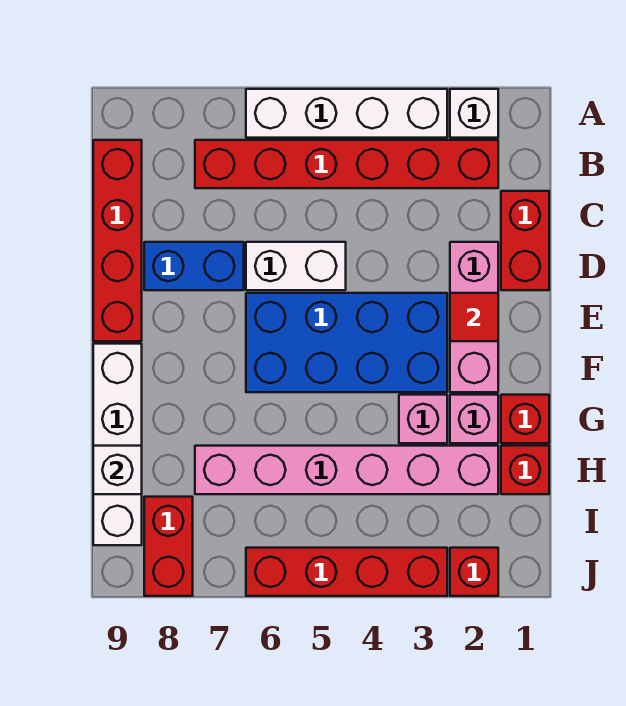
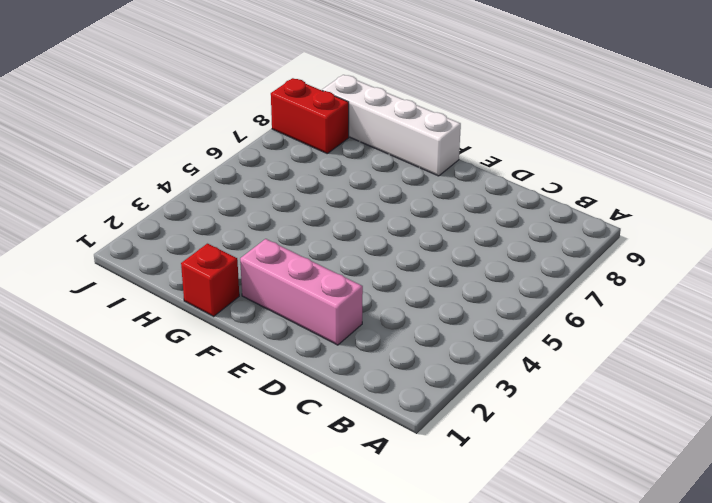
none -> white 1x1 brick [450,89,498,138]
none -> white 1x4 brick [246,89,447,138]
none -> red 1x6 brick [195,140,498,188]

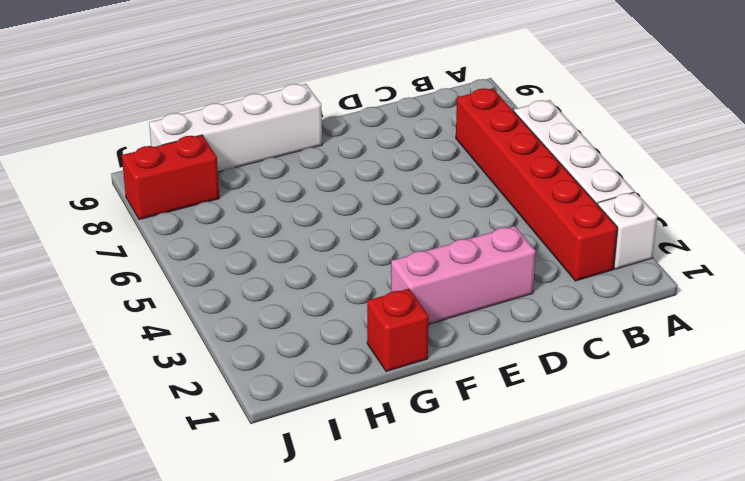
none -> red 1x4 brick [93,140,142,341]
none -> red 1x2 brick [501,191,549,290]
none -> white 1x2 brick [246,242,346,290]

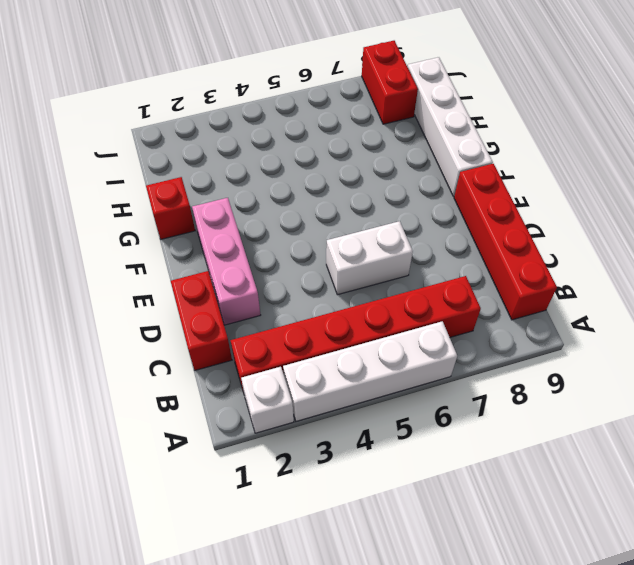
none -> blue 1x2 brick [144,242,244,290]
none -> blue 2x4 brick [246,293,447,392]
none -> pink 1x1 brick [450,395,498,443]

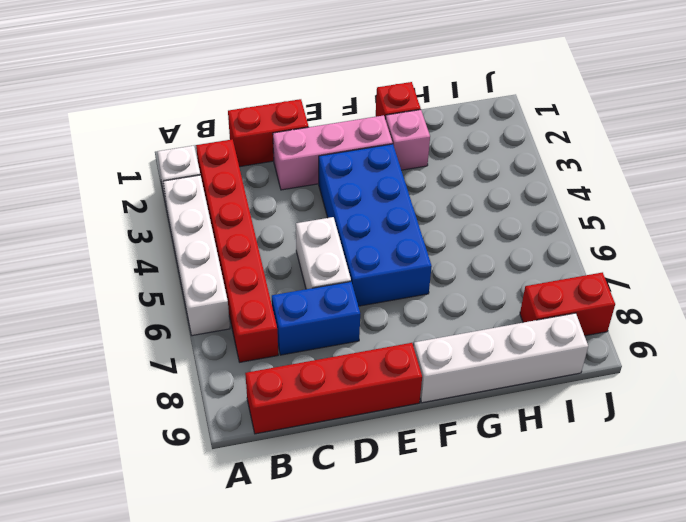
blue 1x2 brick [272,282,360,355] -> blue 1x2 brick turned to [144,242,244,290]
none -> pink 1x1 brick [399,395,447,443]
none -> red 1x1 brick [501,446,549,494]
none -> pink 1x6 brick [195,446,498,494]

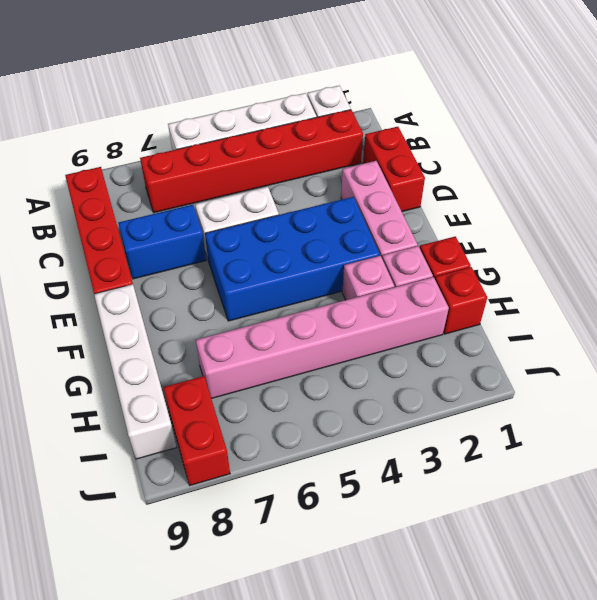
none -> red 1x1 brick [450,548,498,596]
none -> red 1x4 brick [246,548,447,596]
none -> red 1x1 tile [450,293,498,341]

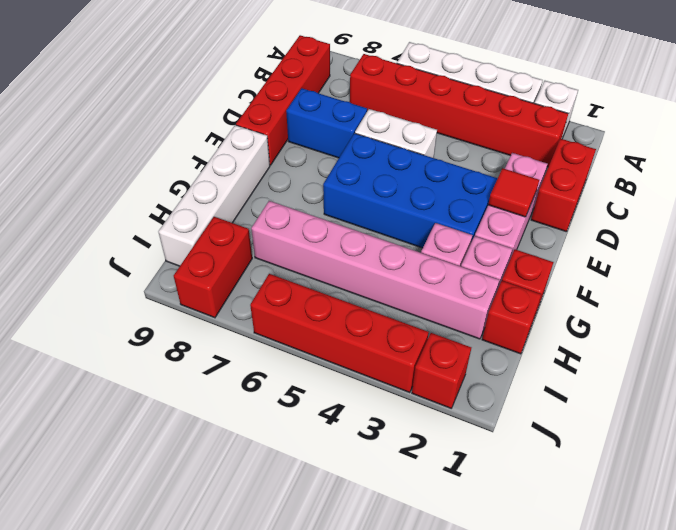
none -> white 1x1 brick [93,446,142,494]

